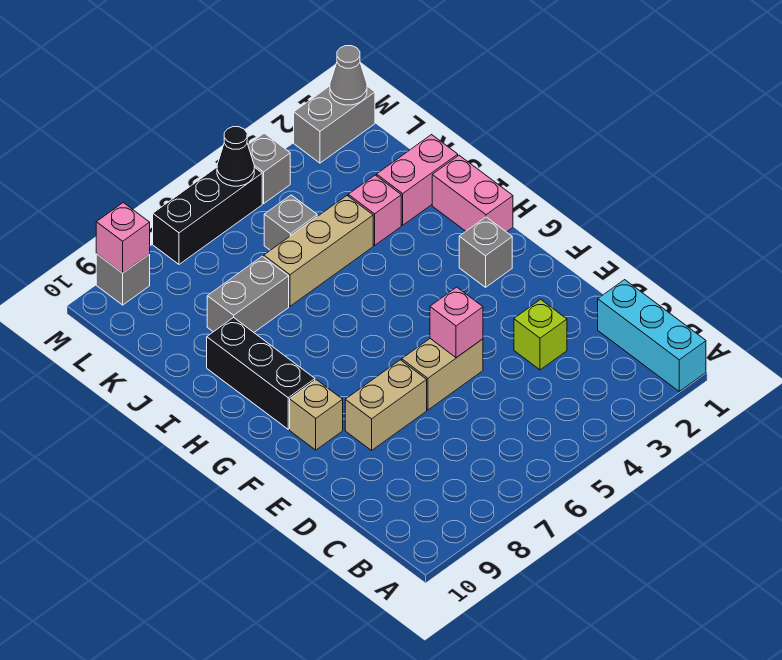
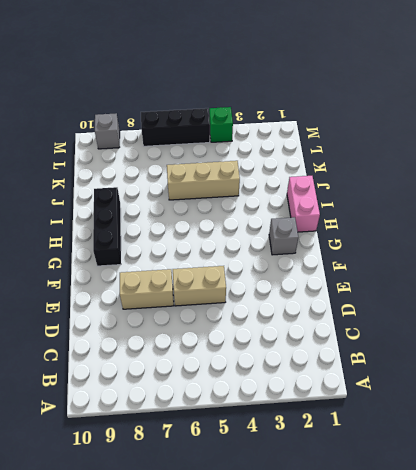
green 1x1 brick [209,107,233,142] -> grey 1x1 brick [248,133,290,204]
none -> cyan 1x3 brick [598,280,706,391]
none -> lime 1x1 brick [514,299,567,370]
none -> tan 1x1 brick [290,380,343,450]

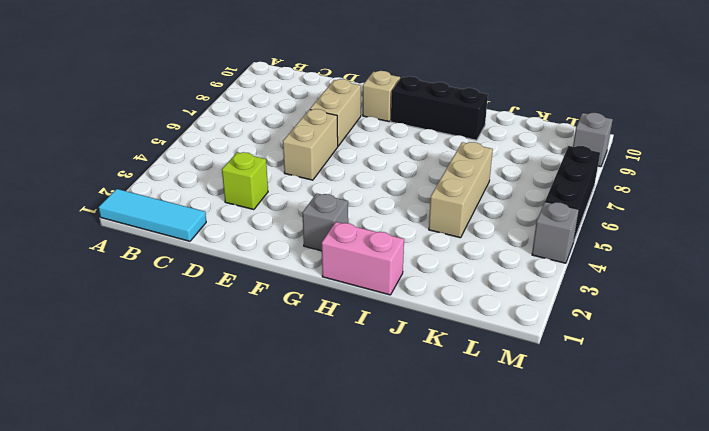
cyan 1x3 tile [99,189,206,241] -> cyan 1x3 brick [598,280,706,391]
none -> pink 1x2 brick [377,135,458,225]
none -> pink 1x1 brick [348,175,401,245]
none -> grey 1x2 brick [207,256,289,332]

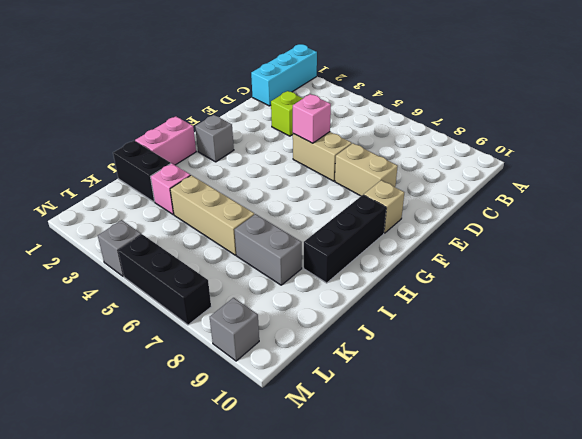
black 1x2 brick [113,141,171,202] -> pink 1x2 brick [377,135,458,225]
none -> grey 1x1 brick [264,195,317,250]
none -> grey 1x2 brick [294,86,375,163]
none -> grey 1x1 cone [330,46,367,105]

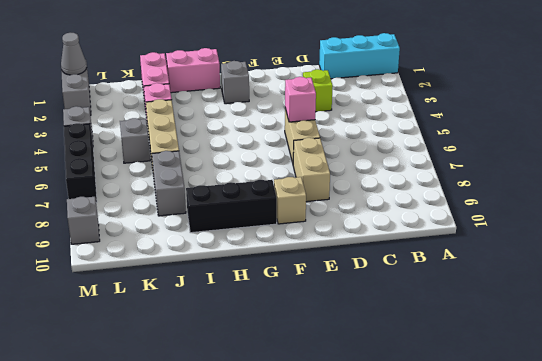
none -> black 1x1 cone [217,127,254,186]
none -> pink 1x1 brick [96,203,150,273]

